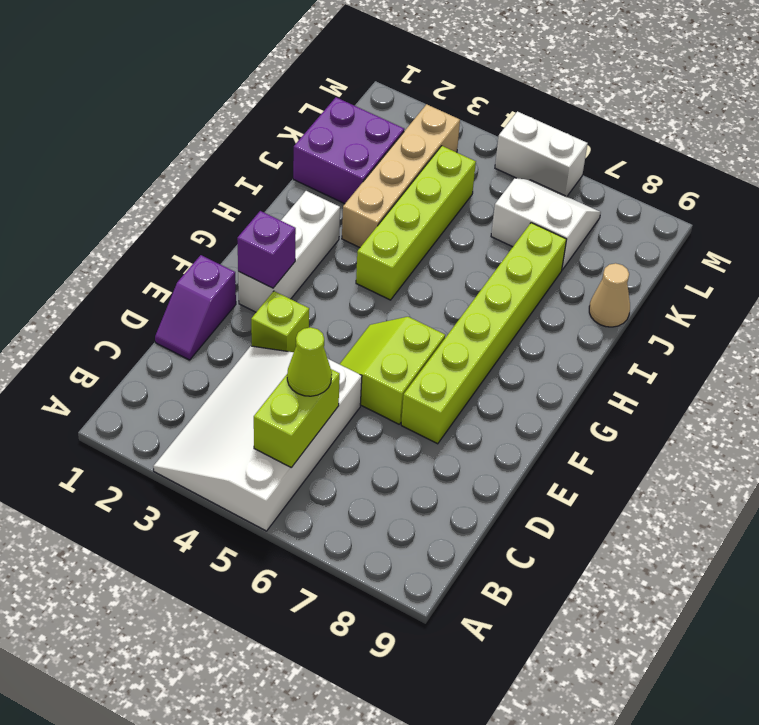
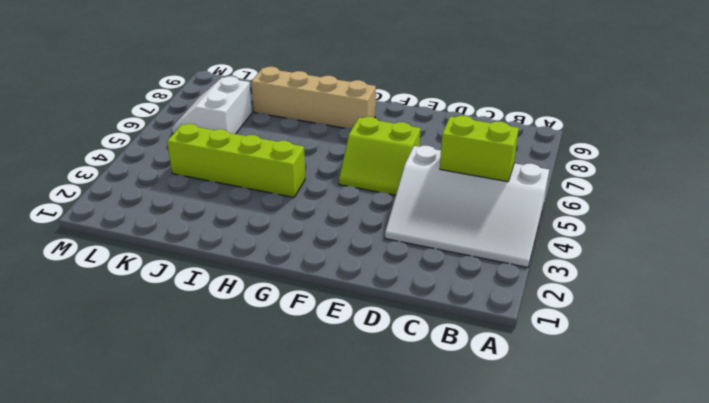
tan 1x4 brick [251,67,376,128] -> tan 1x4 brick moved to [342,104,460,247]
none -> purple 1x2 slope [155,255,236,360]
none -> lime 1x1 brick [251,291,309,352]
none -> lime 1x6 brick [401,223,567,444]

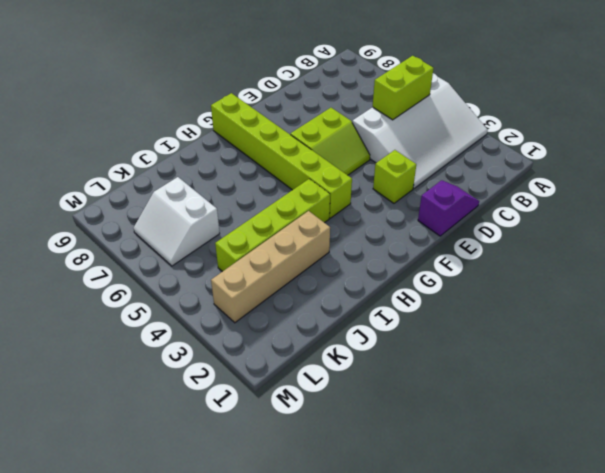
lime 1x6 brick [211,93,352,218] -> lime 1x6 brick turned to [401,223,567,444]
none -> white 1x3 brick [238,191,340,312]
none -> purple 2x2 brick [293,97,404,204]
none -> tan 1x1 cone [589,263,630,327]

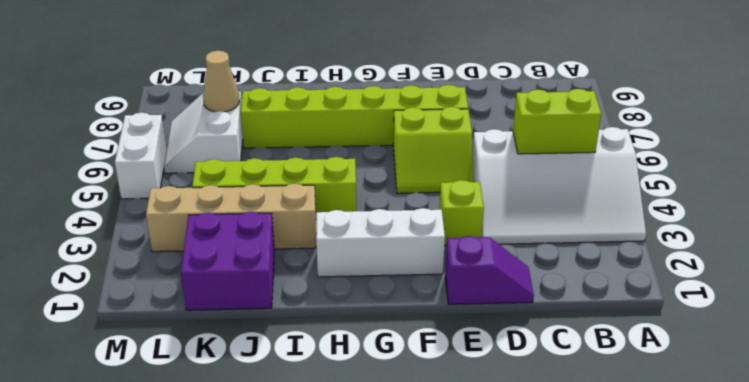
tan 1x1 cone [203,51,240,112] -> tan 1x1 cone moved to [589,263,630,327]
none -> purple 1x1 brick [237,211,296,288]
none -> lime 1x1 cone [287,327,332,396]

